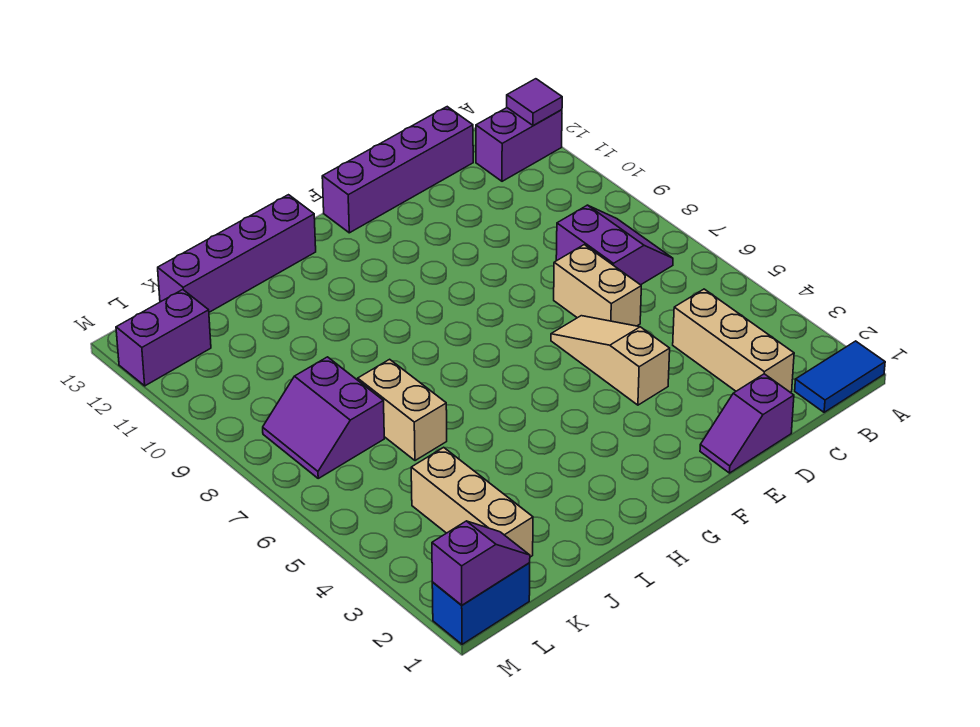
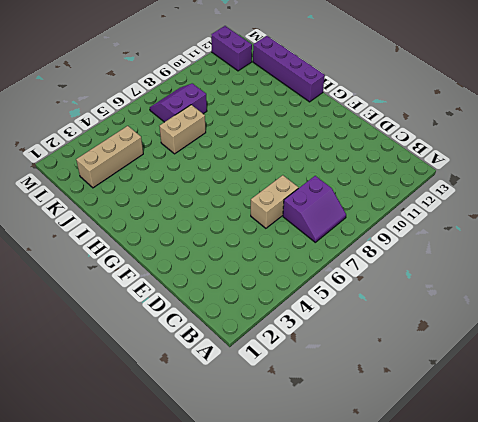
none -> blue 1x2 tile [795,341,885,412]
none -> purple 1x2 brick [476,108,562,181]
none -> tan 1x3 brick [673,289,794,392]

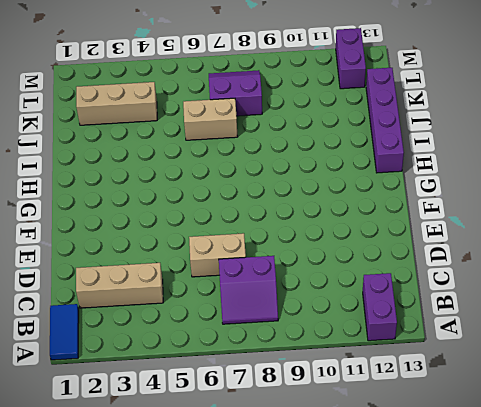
none -> purple 1x4 brick [322,107,473,233]
none -> purple 1x2 slope [700,374,794,473]
none -> tan 1x3 slope [551,316,670,405]

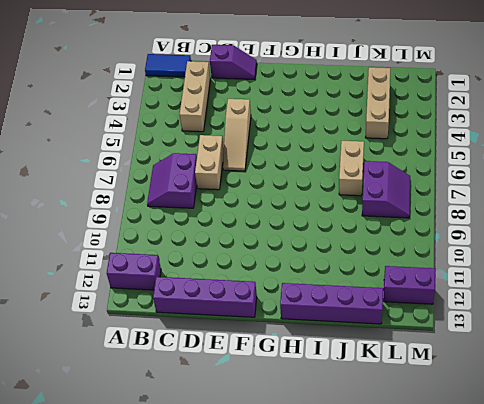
none -> blue 1x2 brick [432,563,530,644]
none -> purple 1x1 tile [507,79,562,125]
none -> purple 1x2 slope [432,521,530,605]

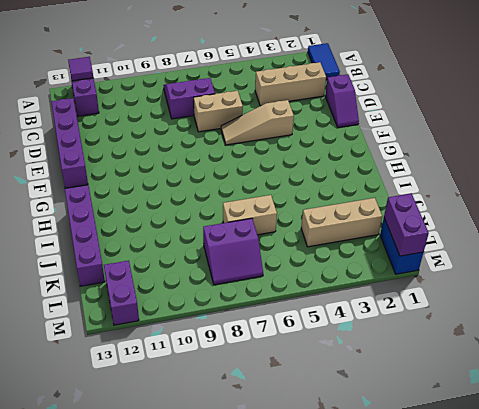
purple 1x2 brick [384,193,429,256] -> purple 1x2 slope [432,521,530,605]

